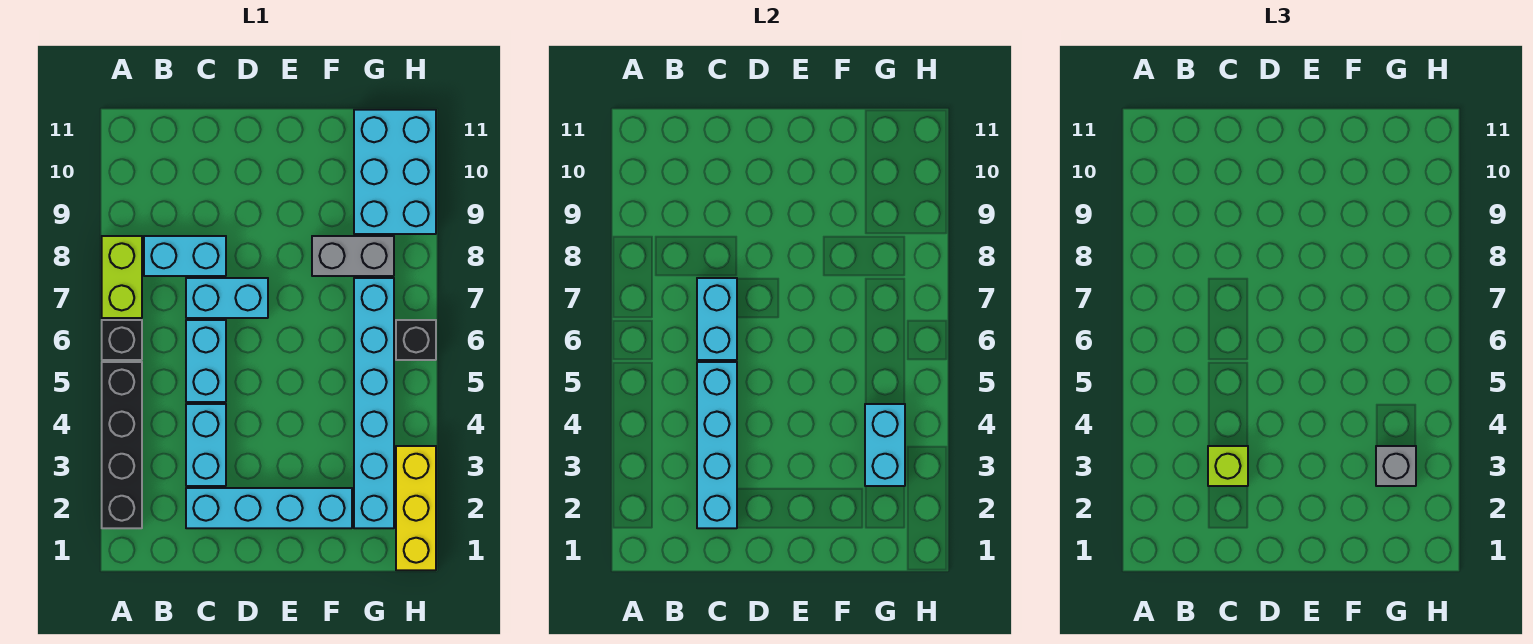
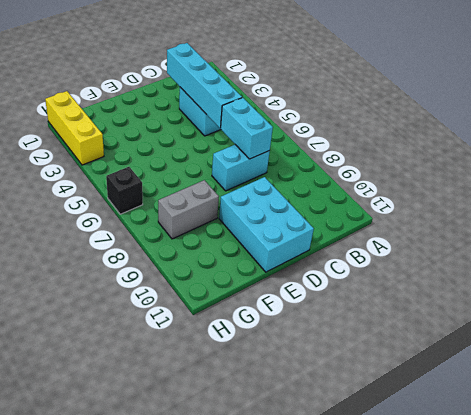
cyan 2x3 brick [219,177,314,272] -> cyan 2x3 brick moved to [354,110,436,234]
none -> black 1x4 brick [102,362,142,528]
none -> black 1x1 brick [102,320,142,360]
none -> lime 1x2 brick [102,236,142,318]

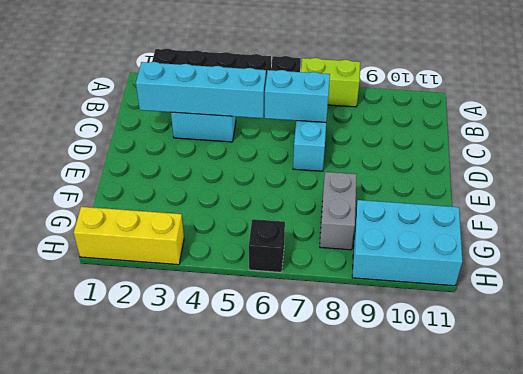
none -> cyan 1x2 brick [144,236,226,276]
none -> cyan 1x4 brick [186,488,352,528]
none -> cyan 1x2 brick [186,320,226,402]

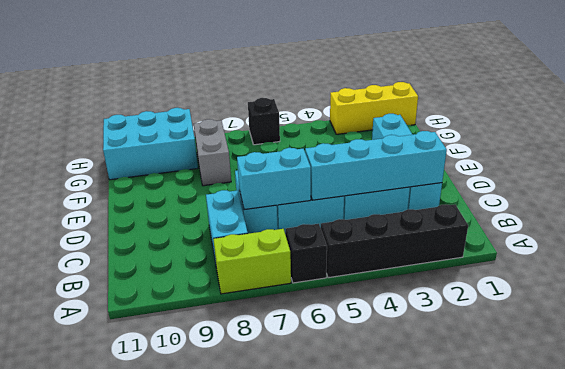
none -> cyan 1x6 brick [354,278,394,528]
none -> cyan 1x2 brick [865,404,905,486]
none -> lime 1x1 brick [1208,446,1248,486]

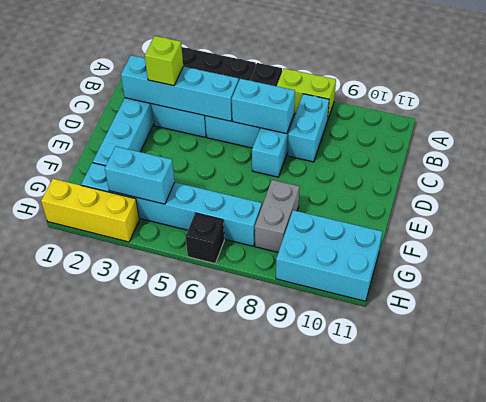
none -> grey 1x1 brick [1376,446,1416,486]

